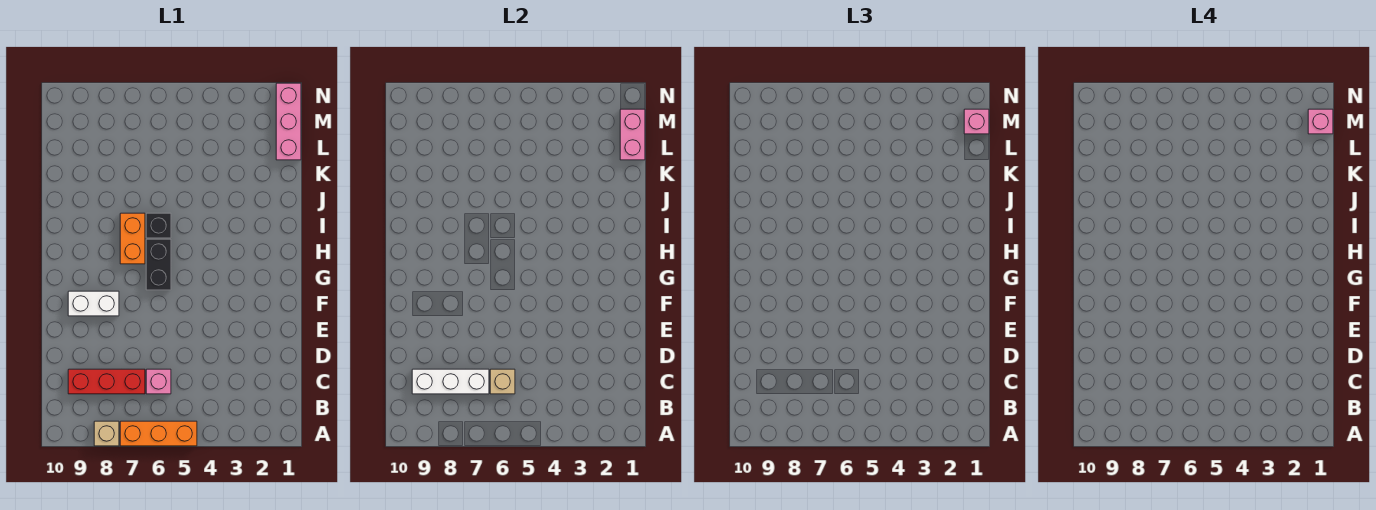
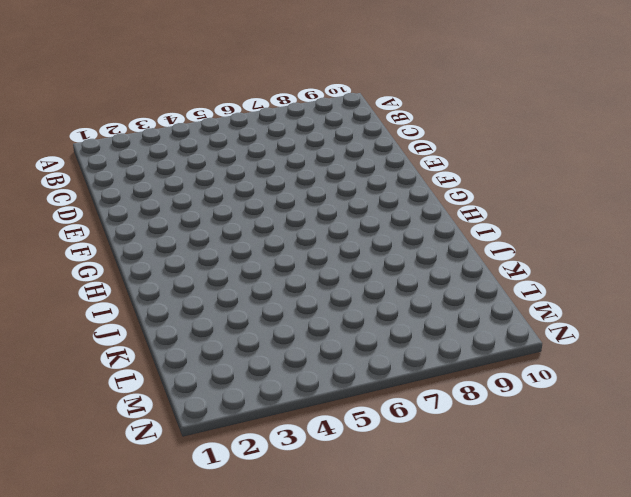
none -> orange 1x3 brick [120,421,197,446]
none -> tan 1x1 brick [94,421,119,446]
none -> pink 1x1 brick [146,369,171,394]

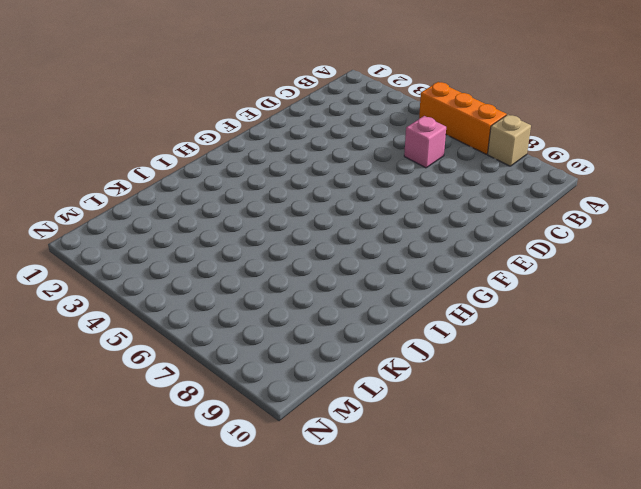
none -> red 1x3 brick [68,369,145,394]
none -> white 1x2 brick [68,291,119,316]
none -> black 1x2 brick [146,239,171,290]

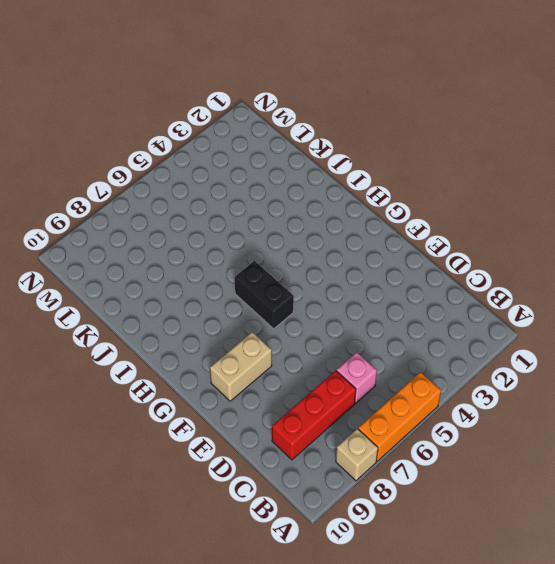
tan 1x2 brick [210,332,272,401] -> white 1x2 brick [68,291,119,316]
none -> orange 1x2 brick [120,213,145,264]
none -> black 1x1 brick [146,213,171,238]
none -> pink 1x3 brick [276,83,301,160]

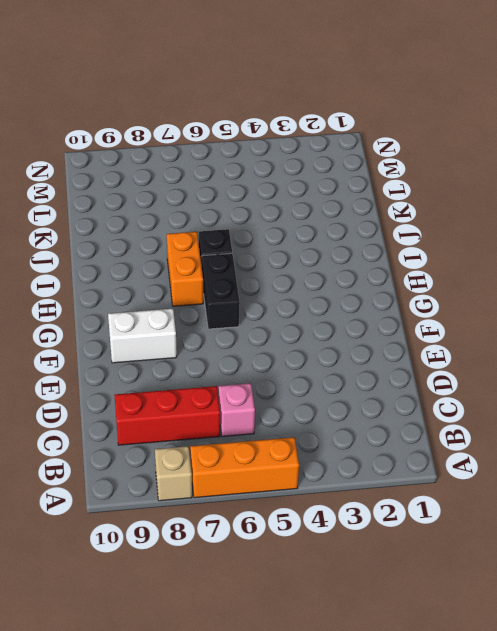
none -> pink 1x3 brick [276,83,301,160]
none -> tan 1x1 brick [490,369,515,394]
none -> white 1x3 brick [412,369,489,394]

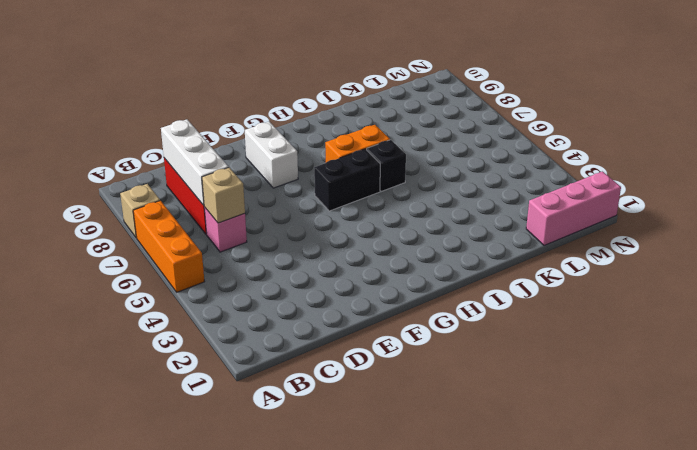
none -> pink 1x2 brick [620,109,645,160]
none -> pink 1x1 brick [964,109,989,134]
none -> pink 1x1 brick [1308,109,1333,134]

